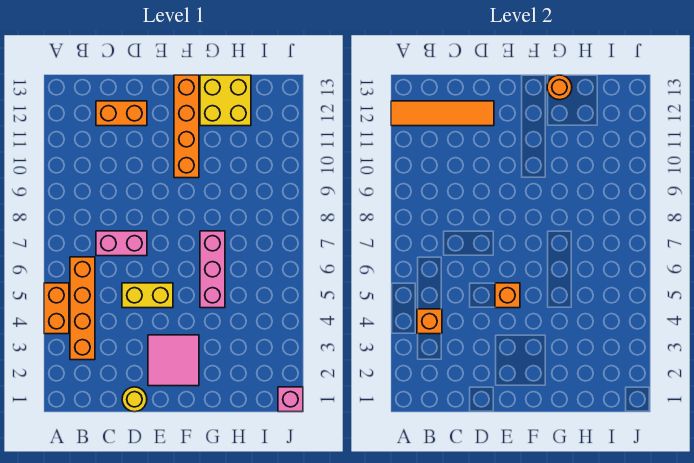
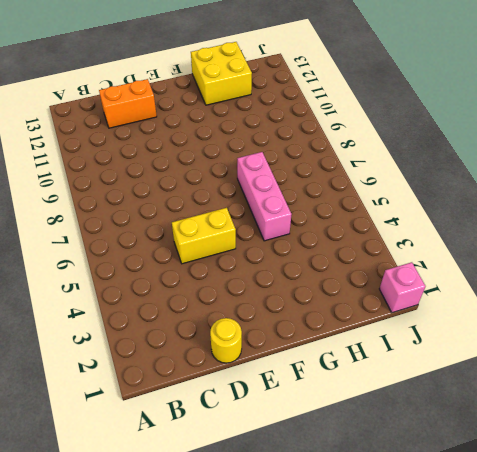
none -> orange 1x2 brick [44,283,69,334]
none -> orange 1x4 brick [70,257,95,360]
none -> pink 1x2 brick [96,231,147,256]

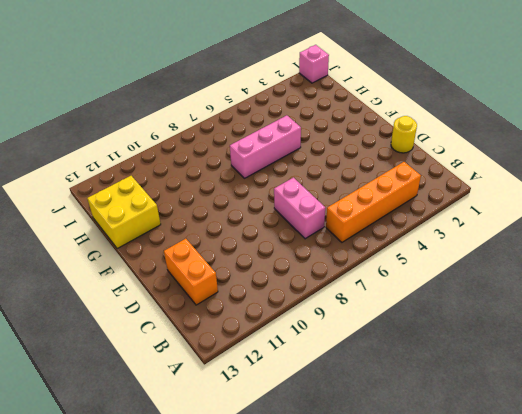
none -> orange 1x2 brick [44,283,69,334]
none -> yellow 1x2 brick [122,283,173,308]
none -> pink 2x2 tile [148,335,199,386]

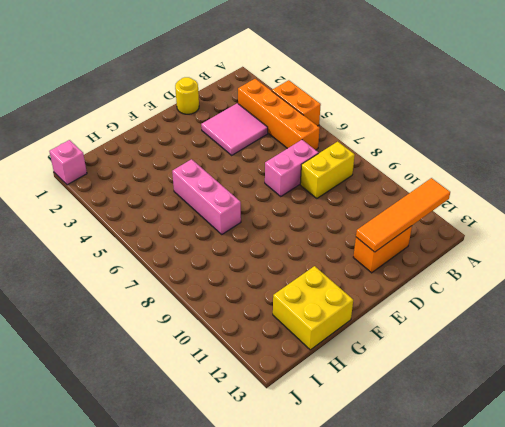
yellow 1x2 brick [300,141,355,199] -> yellow 1x2 brick moved to [122,283,173,308]
pink 2x2 tile [201,103,268,155] -> pink 2x2 tile moved to [148,335,199,386]
none -> orange 1x4 brick [174,75,199,178]
none -> orange 1x1 brick [417,309,442,334]
none -> orange 1x1 brick [495,283,520,308]

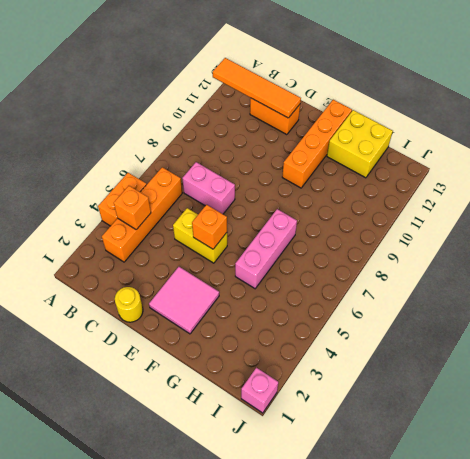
none -> orange 1x1 round brick [547,75,572,100]

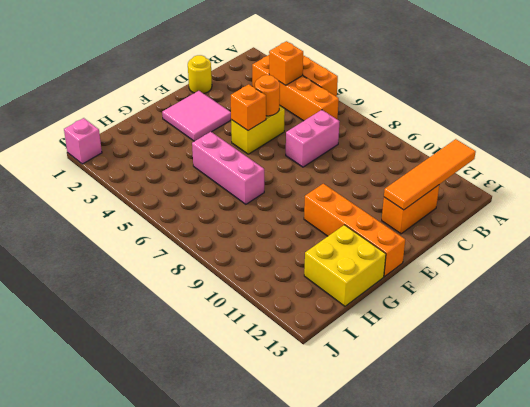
orange 1x1 round brick [255,75,280,116] -> orange 1x1 round brick moved to [547,75,572,100]

